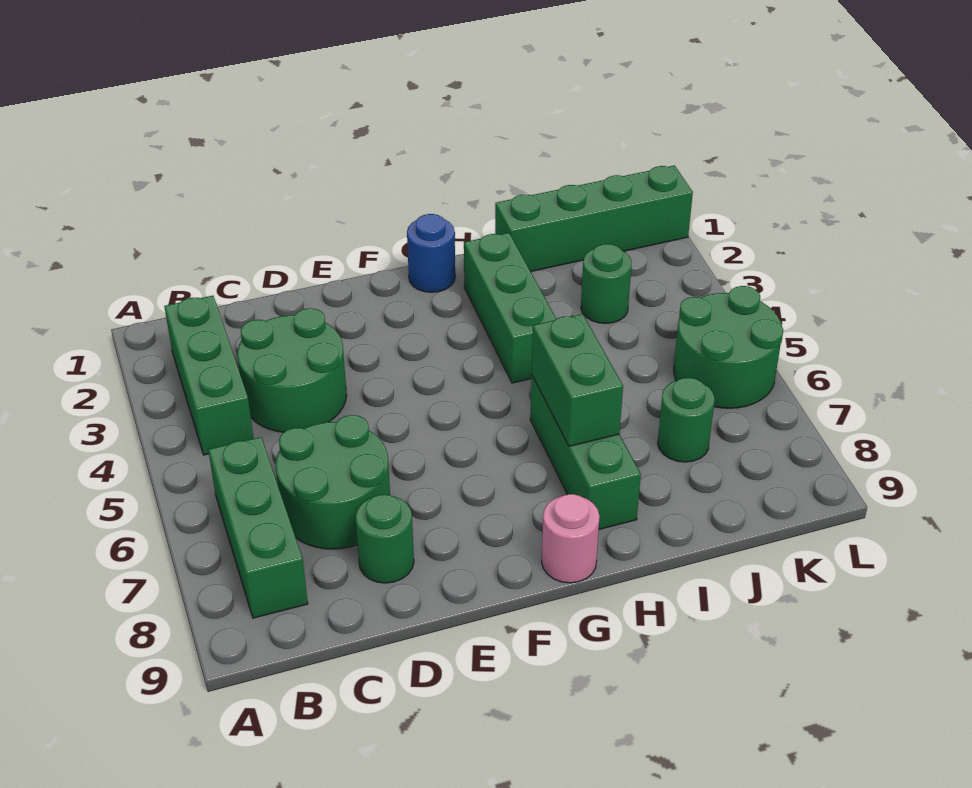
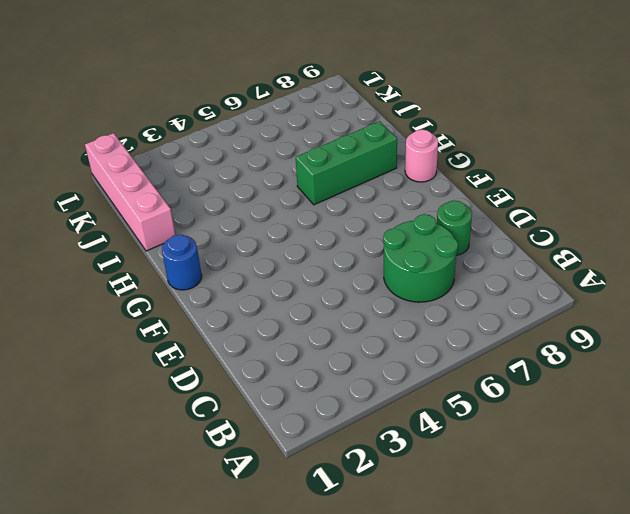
pink 1x4 brick [85,133,175,251] -> green 1x4 brick [495,166,693,272]
none -> green 1x3 brick [164,296,254,455]
none -> green 1x3 brick [208,437,308,618]
none -> green 2x2 round brick [237,308,347,432]

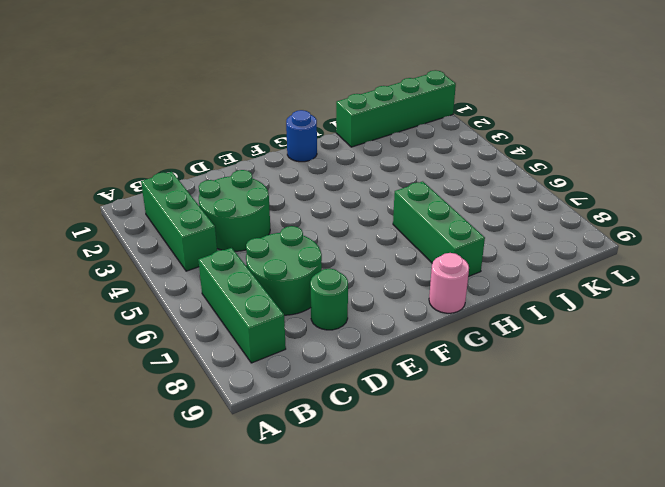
none -> green 1x3 brick [464,233,556,383]
none -> green 1x1 round brick [581,244,632,323]
none -> green 1x1 round brick [658,378,715,462]

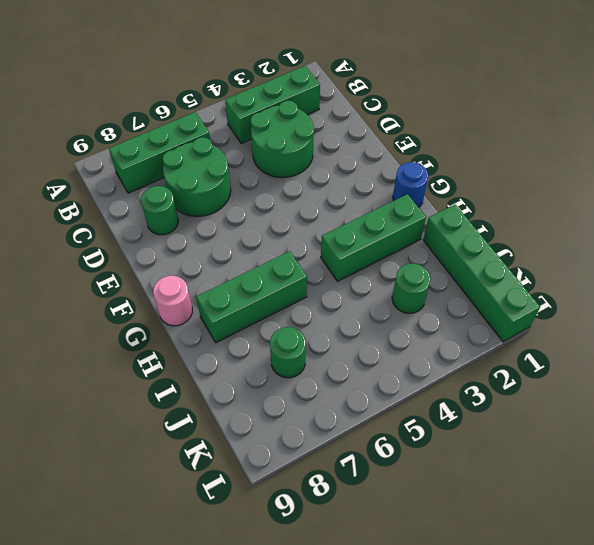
none -> green 2x2 round brick [674,286,783,408]
none -> green 1x2 brick [532,314,623,446]

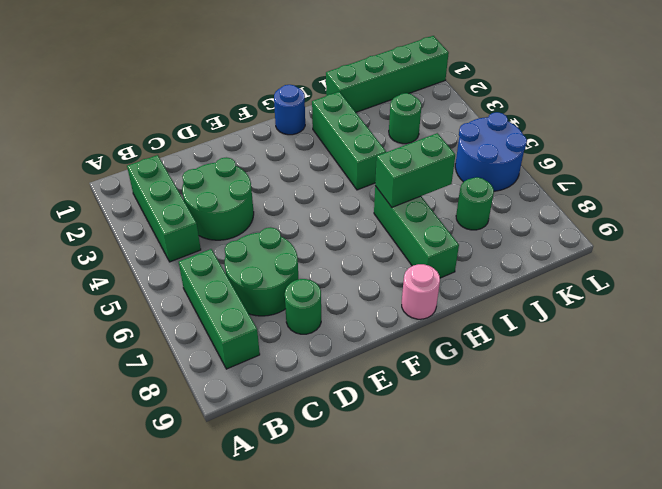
green 1x2 brick [375,133,455,207] -> green 1x2 brick turned to [532,314,623,446]
blue 2x2 round brick [455,112,527,191] -> green 2x2 round brick [674,286,783,408]

